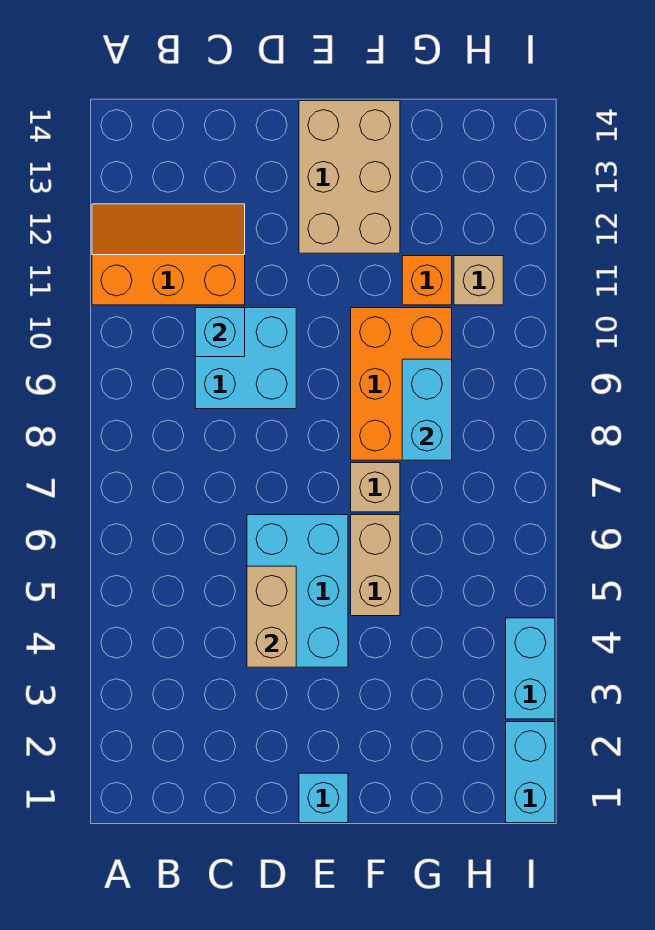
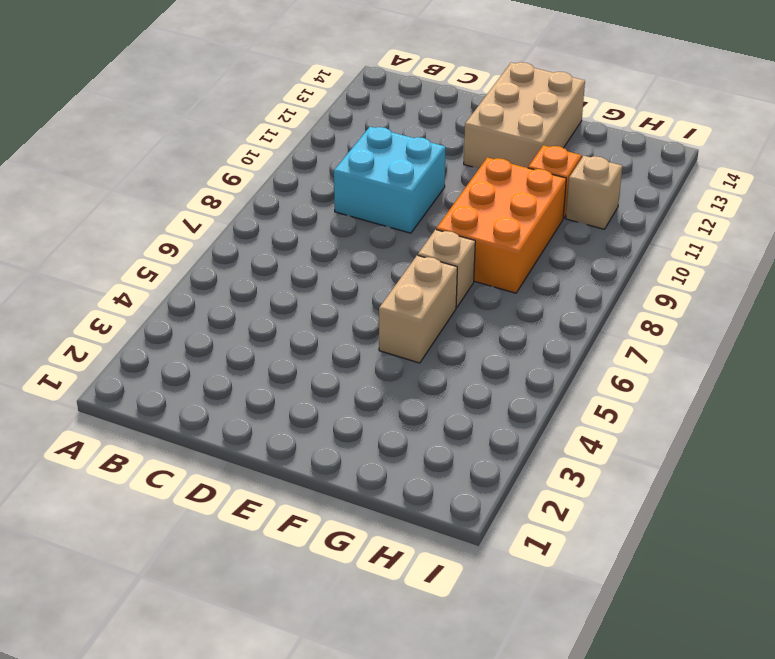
none -> orange 2x3 slope [92,204,245,305]
none -> cyan 2x3 brick [247,515,348,667]
none -> cyan 1x1 brick [299,773,348,823]

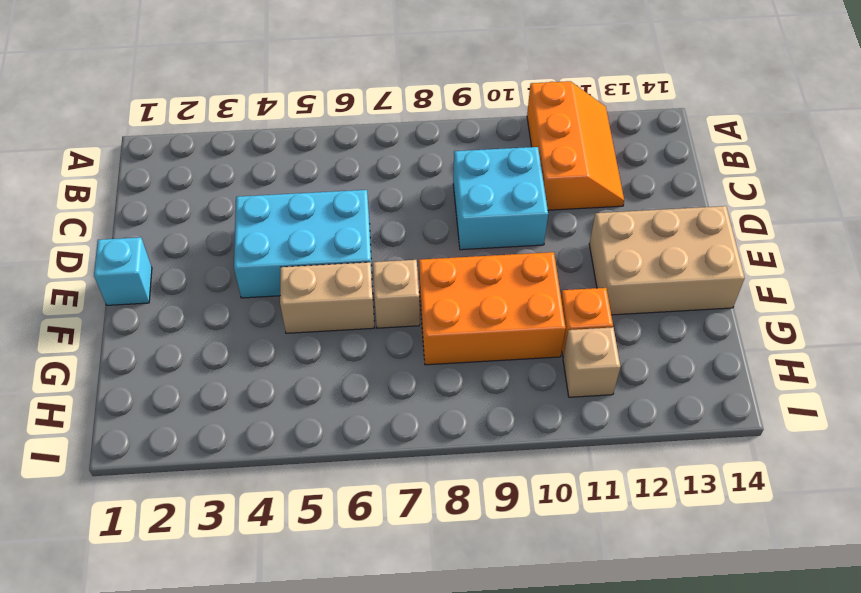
none -> cyan 1x2 brick [506,722,555,823]
none -> cyan 1x2 brick [506,618,555,719]
none -> cyan 1x1 brick [195,308,245,357]

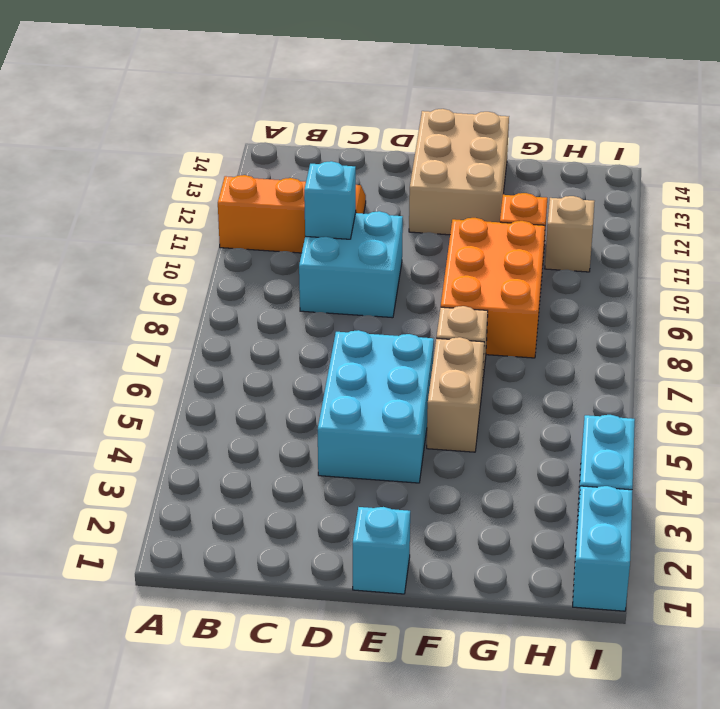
none -> tan 1x2 brick [247,566,296,667]
none -> cyan 1x2 brick [402,359,452,460]

